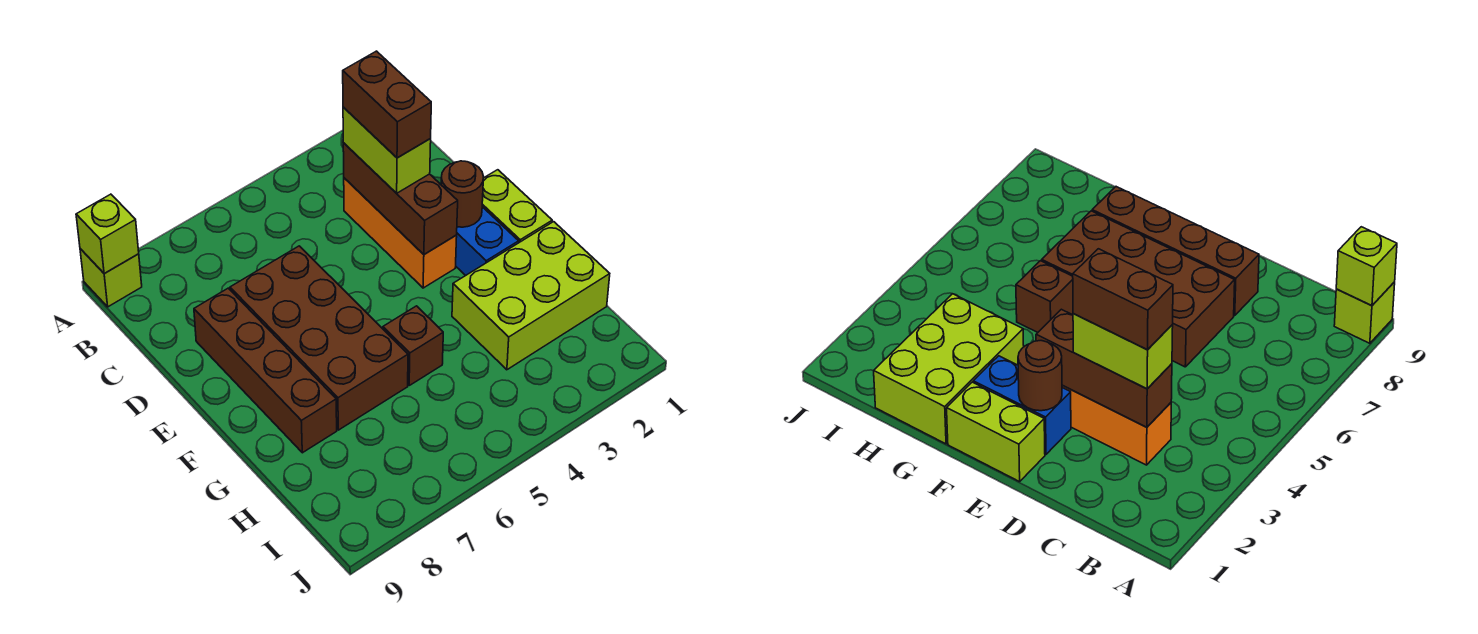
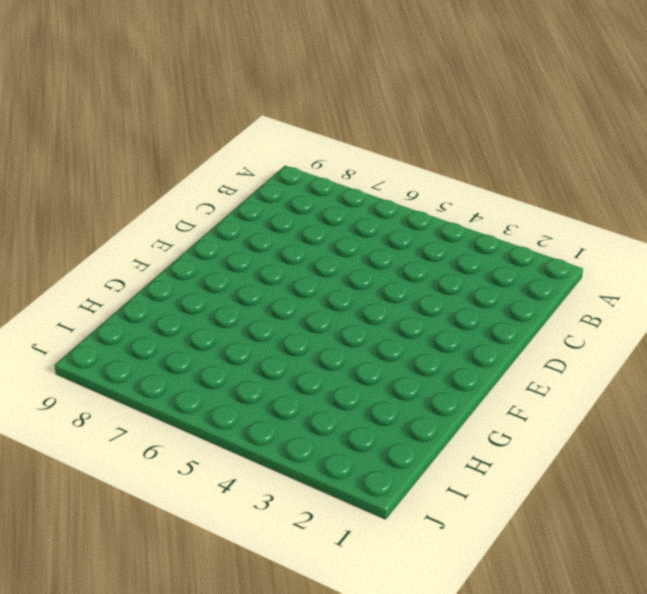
none -> lime 1x1 brick [80,249,142,307]
none -> orange 1x3 brick [344,178,457,288]
none -> brown 2x4 brick [230,246,408,430]

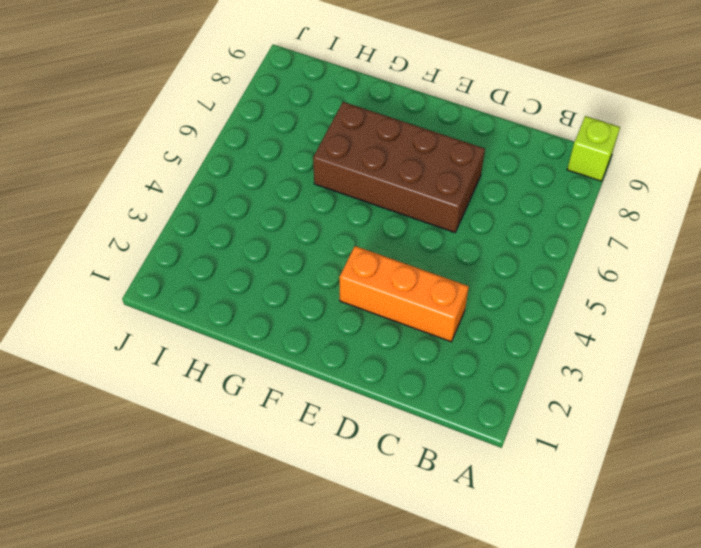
none -> brown 1x4 brick [194,288,337,453]
none -> lime 1x2 brick [482,170,552,242]
none -> blue 1x2 brick [456,207,519,276]

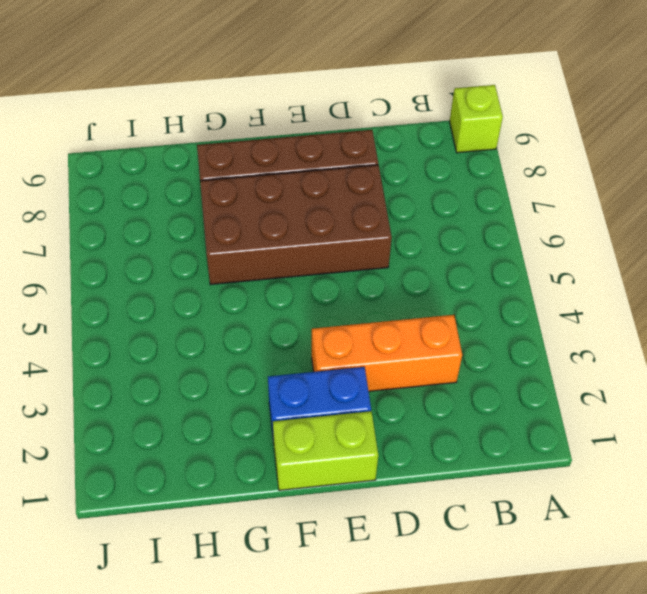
none -> lime 2x3 brick [452,222,610,370]
none -> brown 1x1 brick [383,306,443,385]
none -> lime 1x1 brick [76,194,139,273]

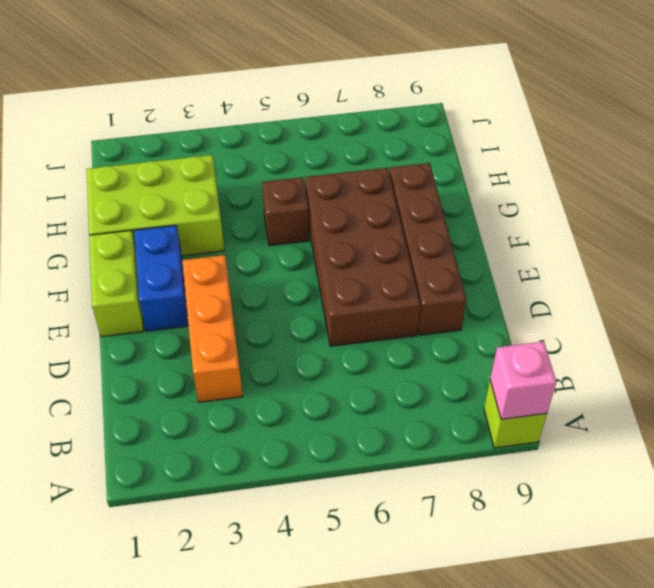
pink 1x1 brick [490,342,556,419] -> lime 1x1 brick [76,194,139,273]
none -> brown 1x3 brick [343,143,458,254]
none -> brown 1x1 round brick [441,161,484,227]
none -> lime 1x2 brick [343,107,431,193]

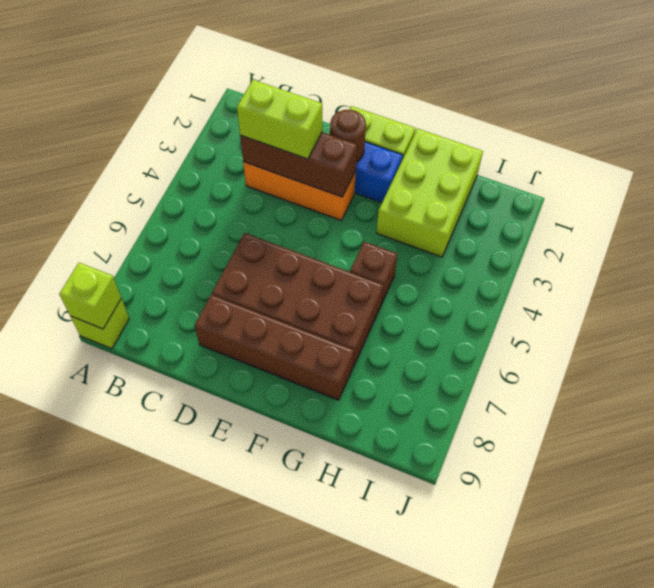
none -> brown 1x2 brick [343,51,431,158]

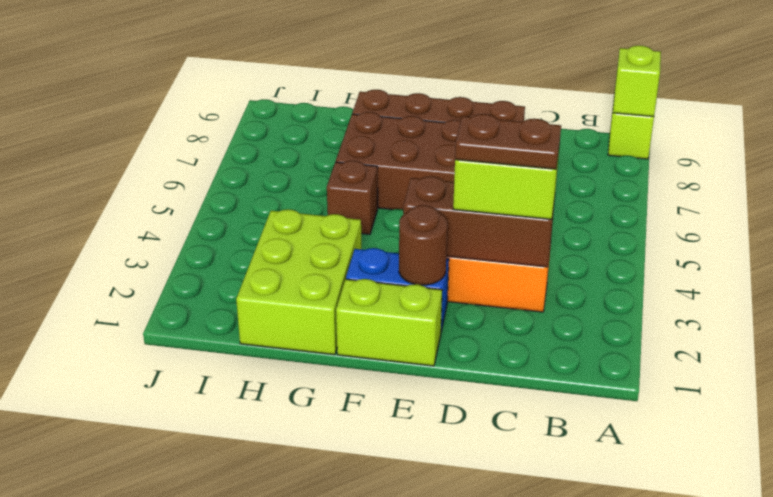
brown 1x2 plate [455,114,561,169] -> brown 1x2 brick [343,51,431,158]

